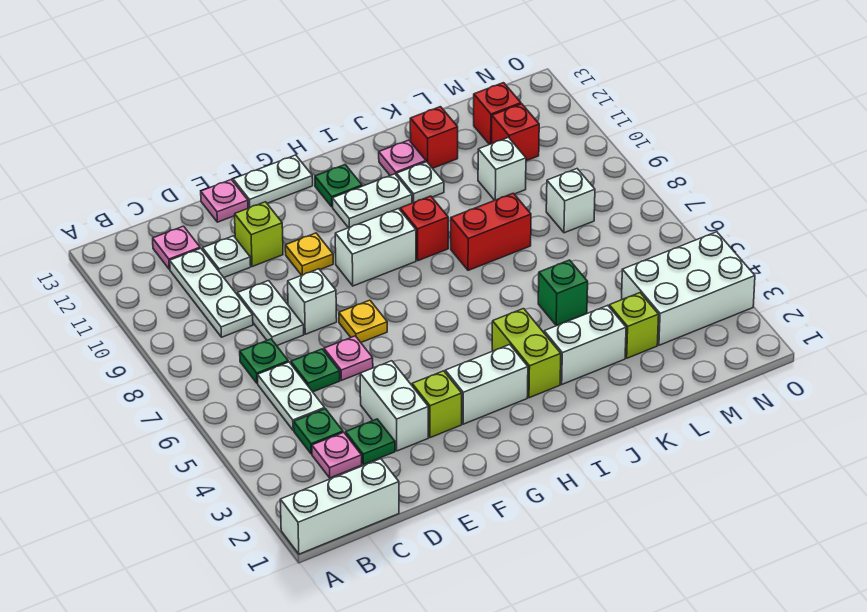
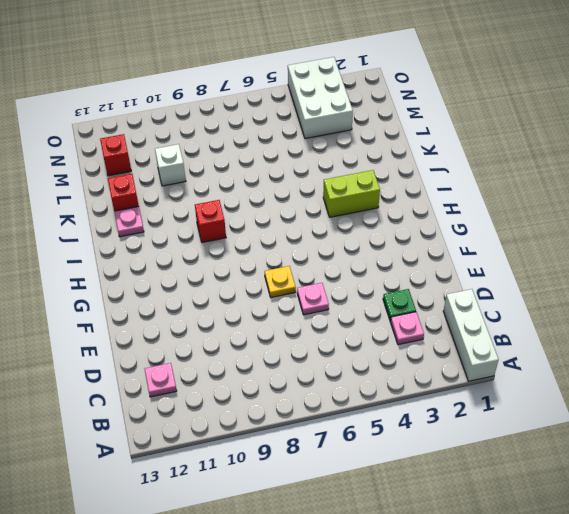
none -> green 1x1 plate [294,409,343,454]
none -> white 1x2 plate [258,362,325,430]
none -> green 1x1 plate [240,339,288,383]
none -> white 1x3 plate [170,248,253,337]

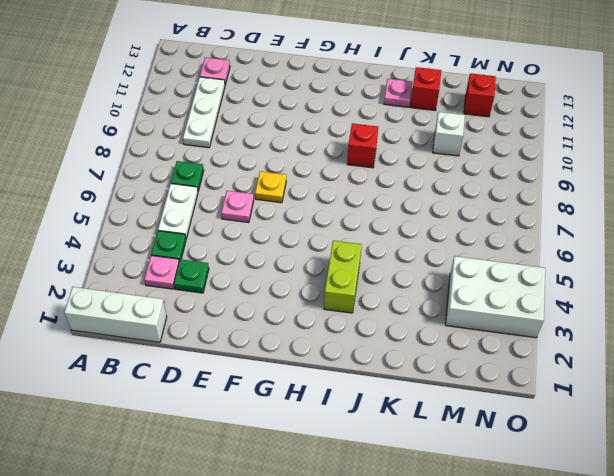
none -> green 1x1 plate [291,349,340,392]
none -> white 1x2 plate [237,281,304,346]
none -> white 1x1 plate [203,236,251,277]
none -> white 1x2 brick [360,361,428,451]

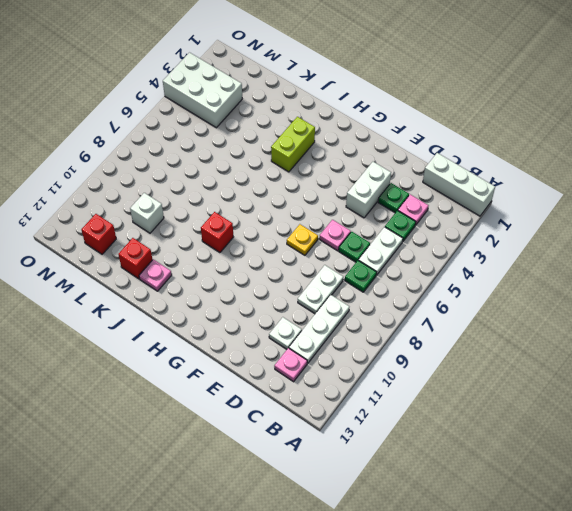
none -> white 1x1 brick [288,269,337,334]
none -> lime 1x1 brick [235,202,283,267]
none -> pink 1x1 plate [201,180,248,222]
none -> lime 1x1 brick [412,371,462,438]

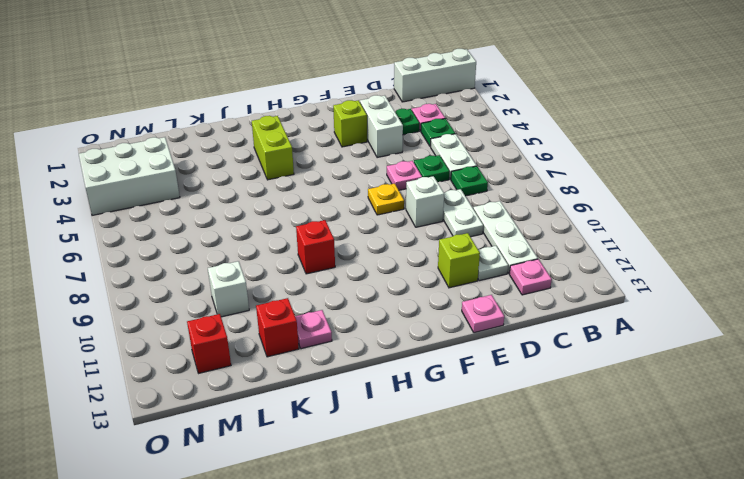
none -> yellow 1x1 plate [285,233,333,275]
none -> white 1x2 plate [233,155,313,208]
none -> white 1x2 brick [445,345,528,424]
none -> white 1x2 brick [335,209,416,286]

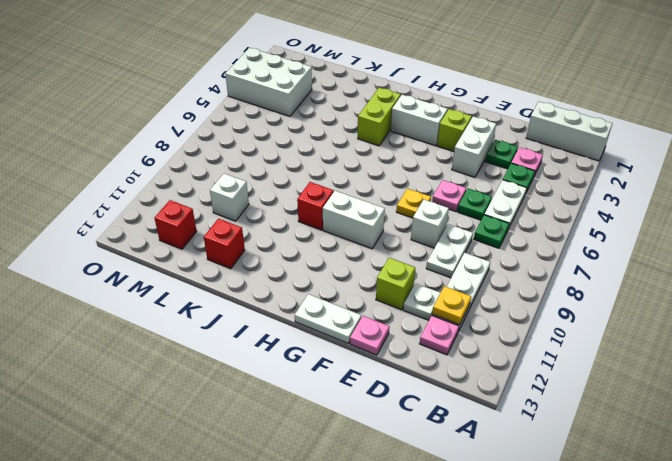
yellow 1x1 plate [432,286,471,325] -> yellow 1x1 plate moved to [285,233,333,275]
none -> white 1x2 plate [332,174,412,228]
none -> green 1x1 plate [315,165,362,207]
none -> white 1x2 brick [544,305,626,384]
none -> red 1x2 brick [451,193,531,270]

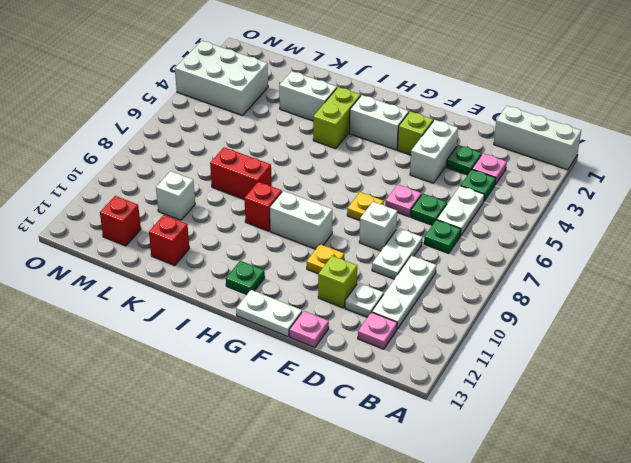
none -> white 1x2 plate [332,174,412,228]
none -> white 1x1 plate [397,162,444,203]
none -> pink 1x1 plate [379,140,426,176]
none -> green 1x1 brick [538,260,588,326]

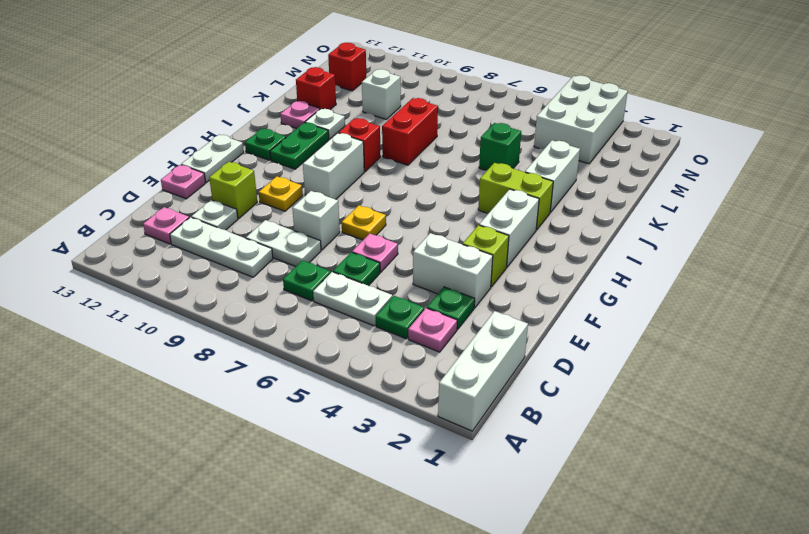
green 1x2 plate [270,123,329,169] -> white 1x2 plate [332,174,412,228]
none -> lime 1x1 brick [609,293,659,358]
none -> white 1x1 brick [546,169,595,233]
none -> red 1x1 brick [492,104,539,161]

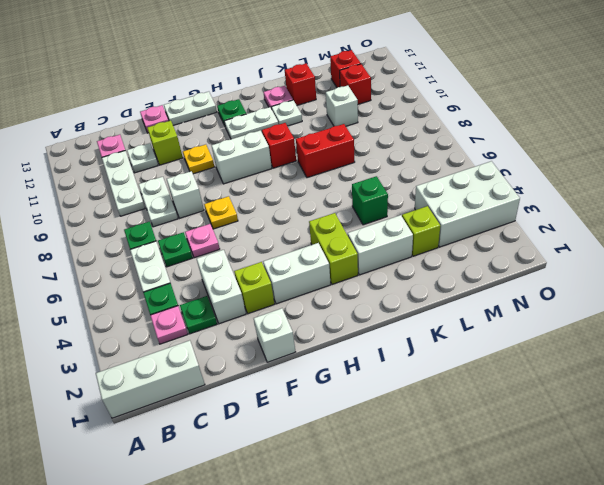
white 1x1 brick [254,308,295,362] -> white 1x1 brick moved to [546,169,595,233]

